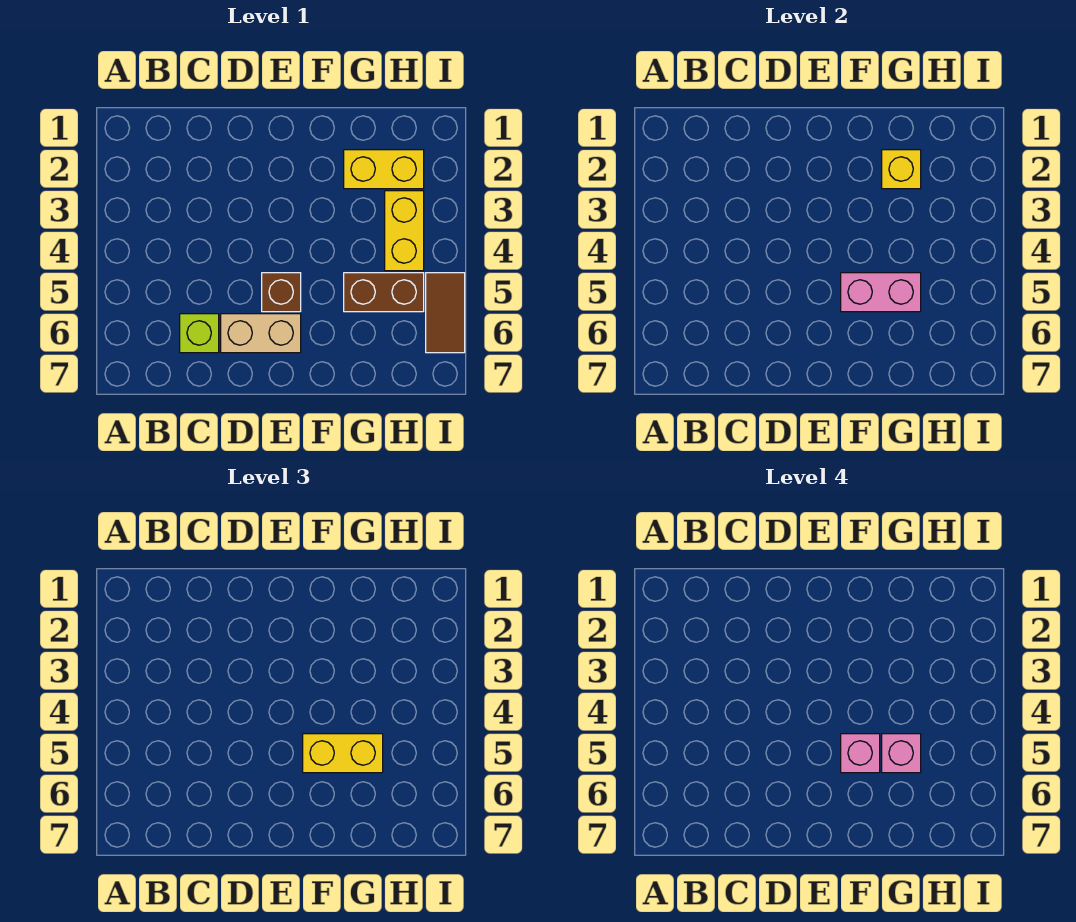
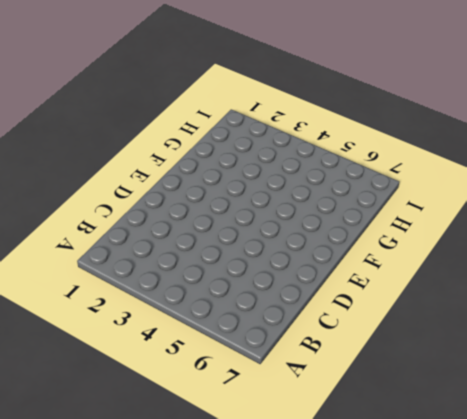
none -> lime 1x1 brick [180,314,219,353]
none -> tan 1x2 brick [221,314,301,353]
none -> brown 1x1 brick [262,273,301,312]

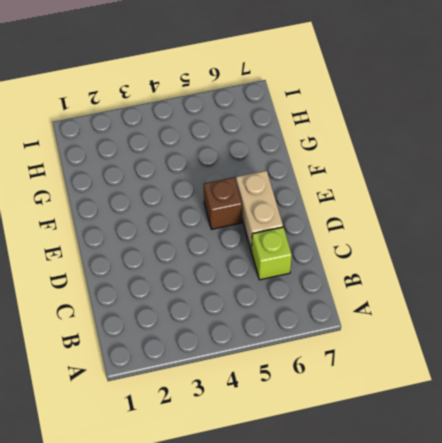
none -> yellow 1x2 brick [344,150,424,189]
none -> brown 1x2 brick [344,273,424,312]
none -> yellow 1x2 brick [385,191,424,271]

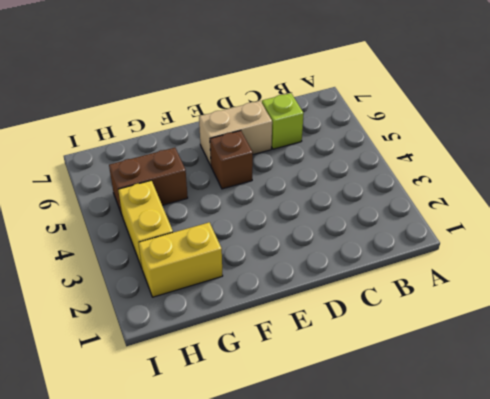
none -> brown 1x2 tile [426,273,465,353]
none -> pink 1x2 brick [841,273,921,312]
none -> yellow 1x1 brick [882,150,921,189]

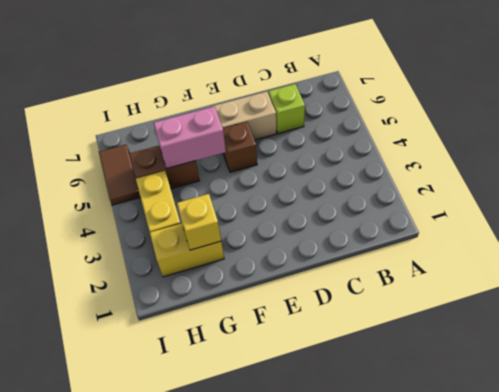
none -> yellow 1x2 brick [303,734,383,773]
none -> pink 1x1 brick [841,734,880,773]
none -> pink 1x1 brick [882,734,921,773]

